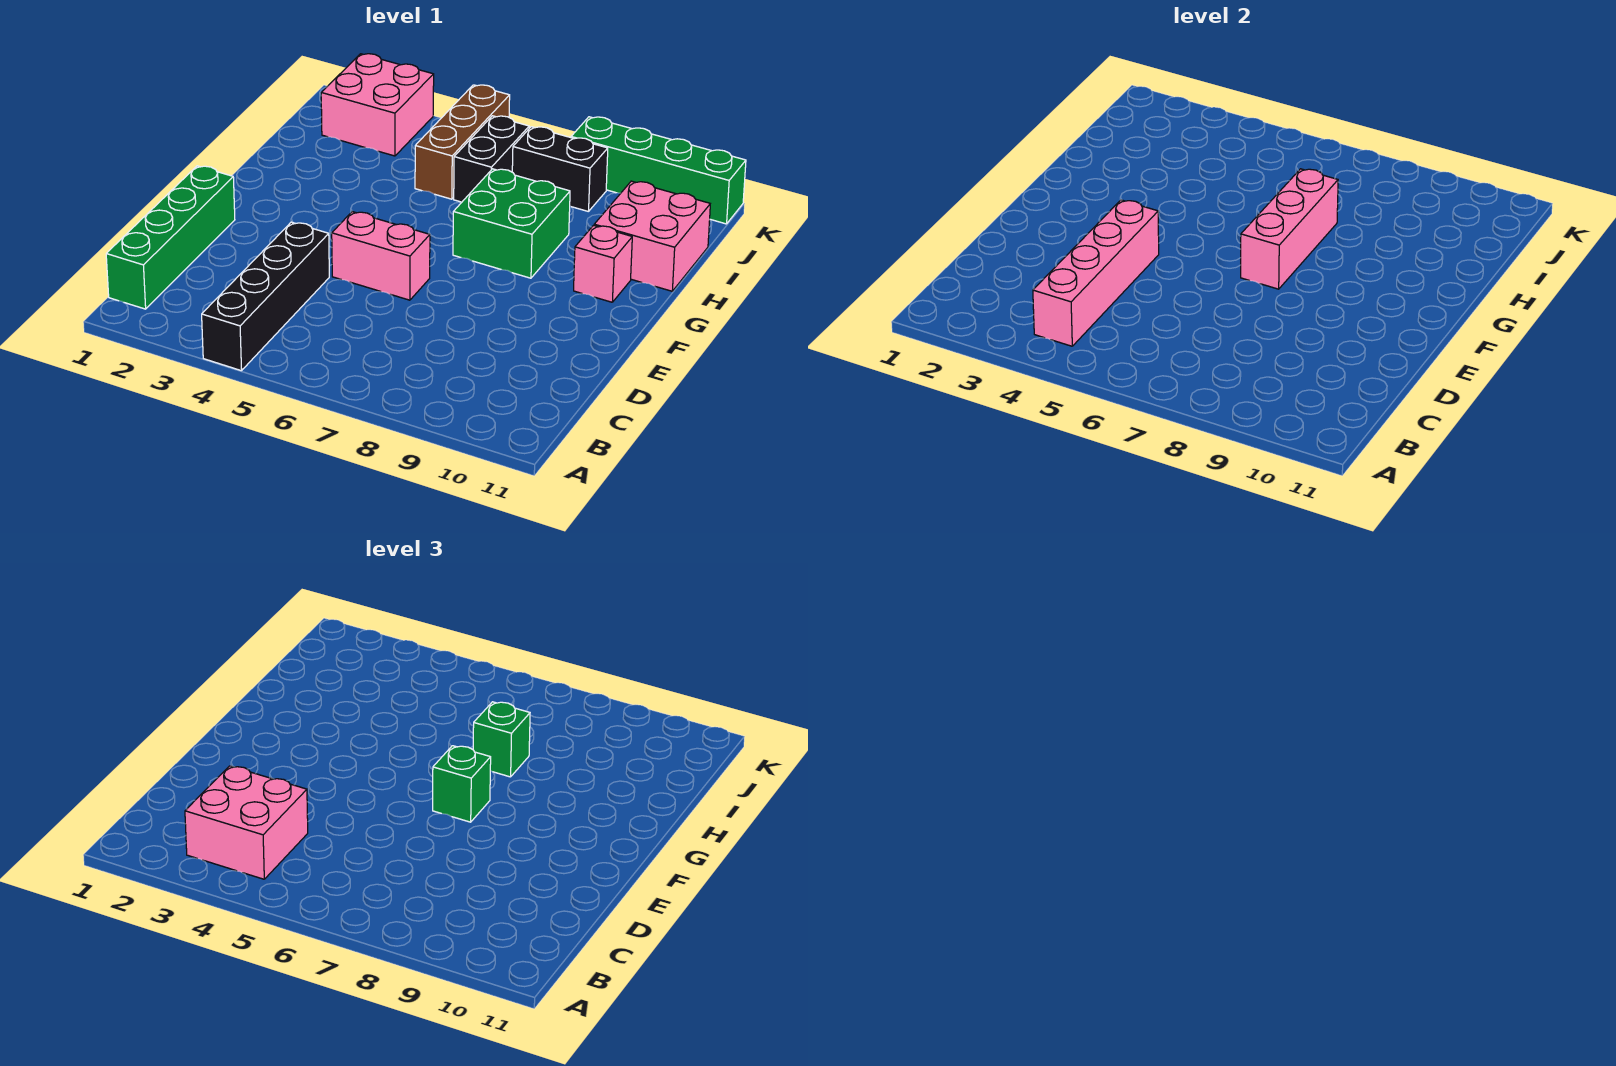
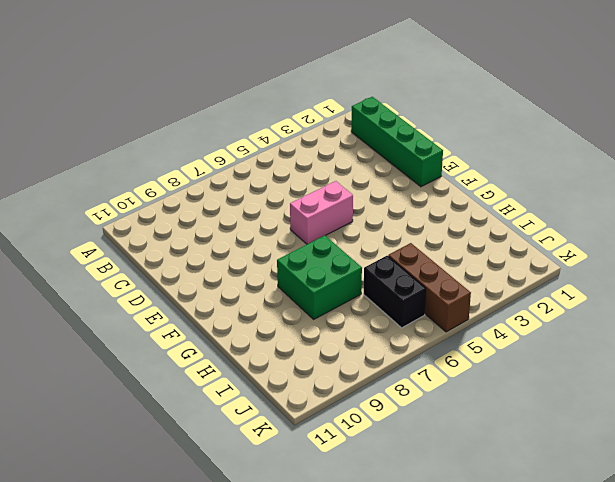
none -> black 1x4 brick [202,222,329,371]
none -> pink 1x1 brick [574,225,632,302]
none -> pink 2x2 brick [594,181,710,291]

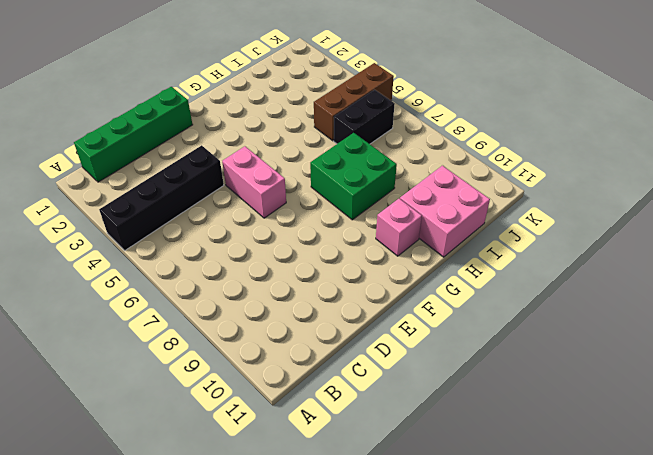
none -> pink 2x2 brick [321,54,434,156]
none -> black 1x2 brick [512,127,608,212]
none -> green 1x4 brick [571,117,746,224]

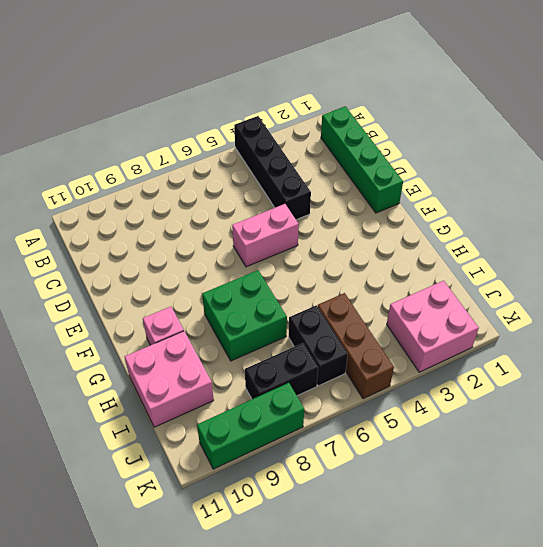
green 1x3 brick [197,383,304,469] -> green 1x4 brick [571,117,746,224]
none -> pink 1x4 brick [1033,200,1159,346]
none -> pink 1x3 brick [1241,169,1338,289]
none -> pink 2x2 brick [185,766,308,879]

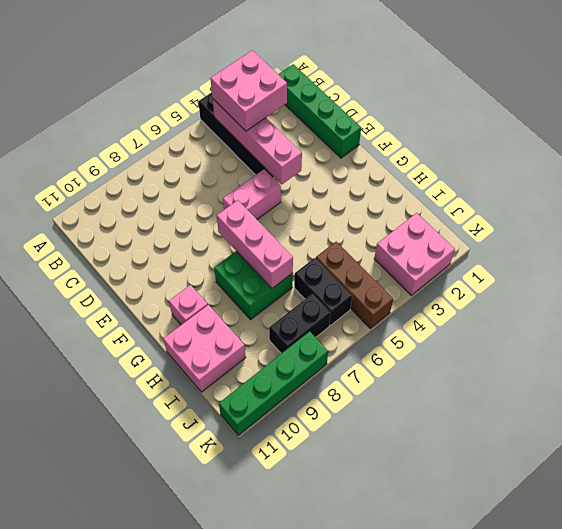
none -> green 1x1 brick [433,746,491,822]
none -> green 1x1 brick [473,702,530,777]

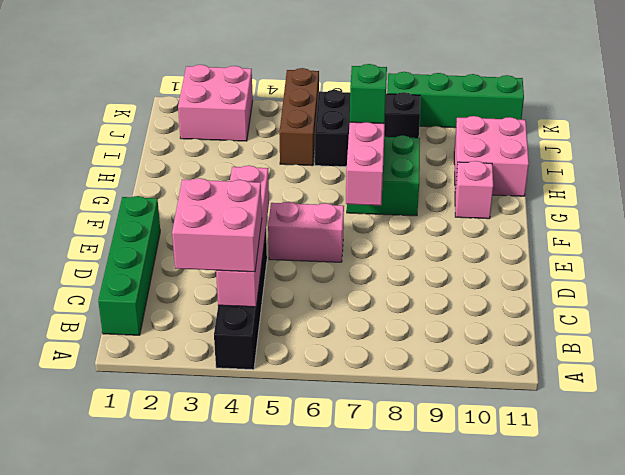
none -> green 1x1 brick [433,746,491,822]

